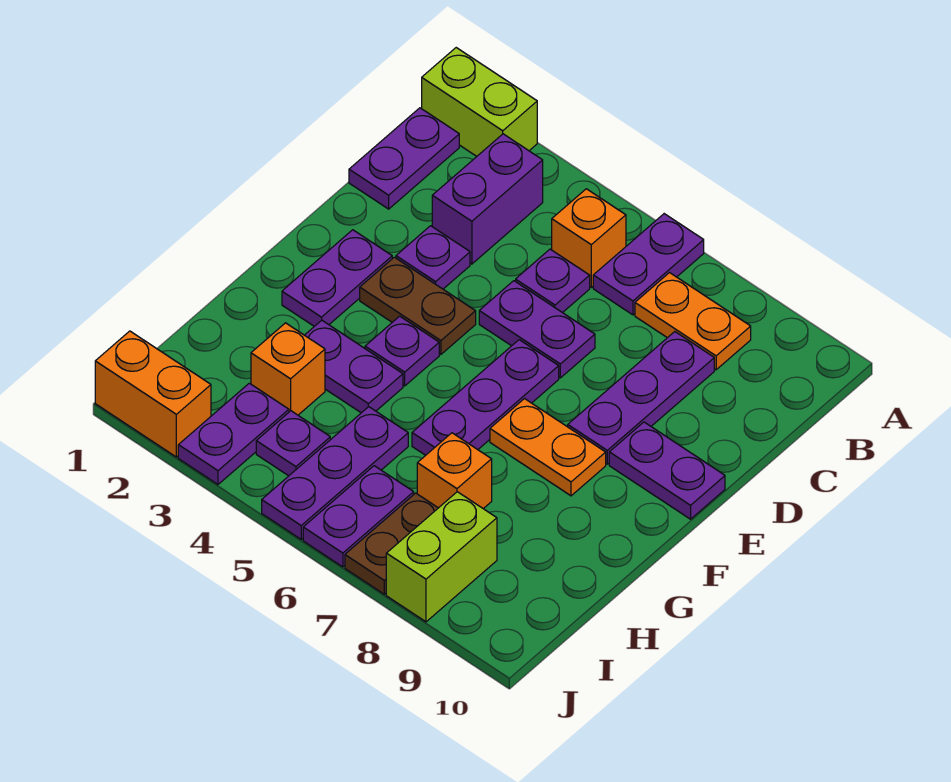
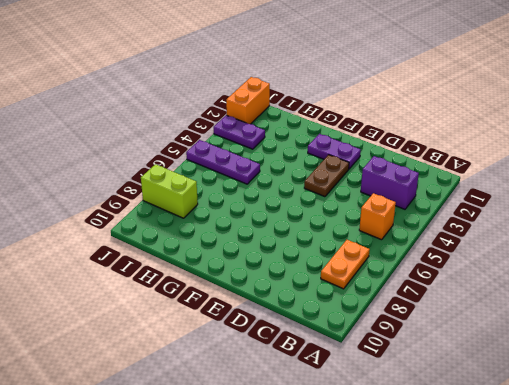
none -> lime 1x2 brick [422,48,537,156]
none -> purple 1x2 plate [593,214,704,315]
none -> purple 1x2 plate [349,108,459,209]

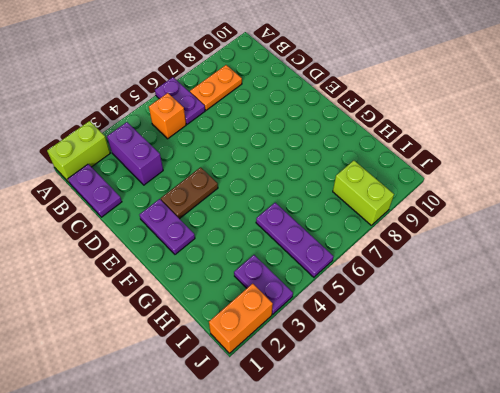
none -> purple 1x1 plate [516,249,590,313]
none -> purple 1x3 plate [568,332,714,464]
none -> purple 1x1 plate [396,226,470,289]

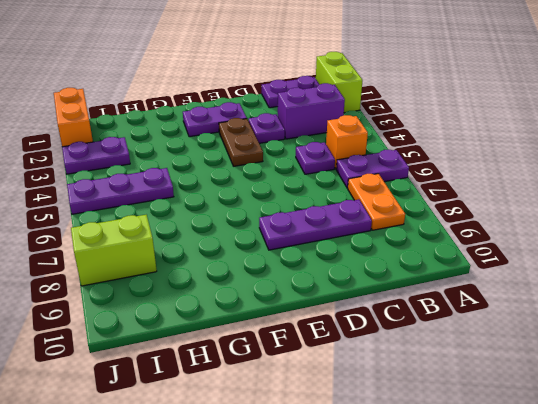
none -> purple 1x2 plate [479,281,595,378]
none -> purple 1x3 plate [412,340,559,455]
none -> purple 1x2 plate [609,422,725,519]

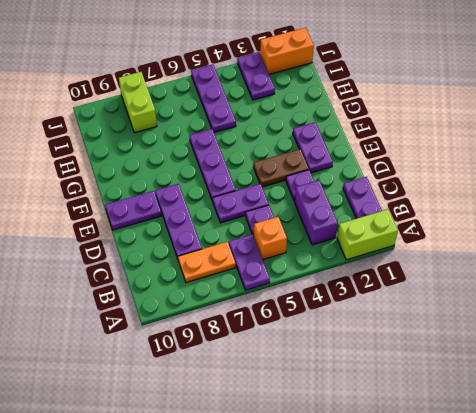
none -> purple 1x1 plate [365,316,439,386]
none -> orange 1x2 plate [490,399,606,496]
none -> purple 1x2 plate [305,320,403,413]

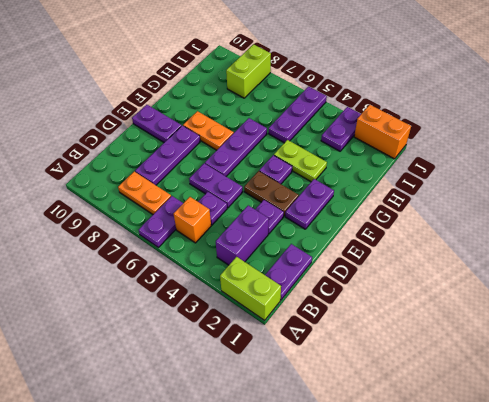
lime 1x2 plate [274,140,327,182] -> purple 1x2 plate [305,320,403,413]
none -> orange 1x1 brick [251,323,325,415]
none -> orange 1x1 brick [417,433,492,509]
none -> purple 1x1 plate [256,411,330,476]

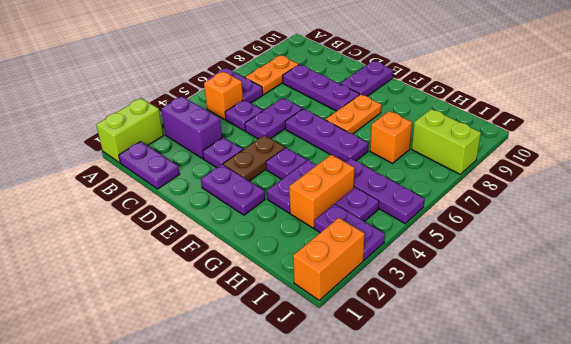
orange 1x2 brick [289,155,354,228] -> orange 1x1 brick [251,323,325,415]
none -> purple 1x2 plate [303,466,414,567]
none -> brown 1x2 plate [345,493,438,594]

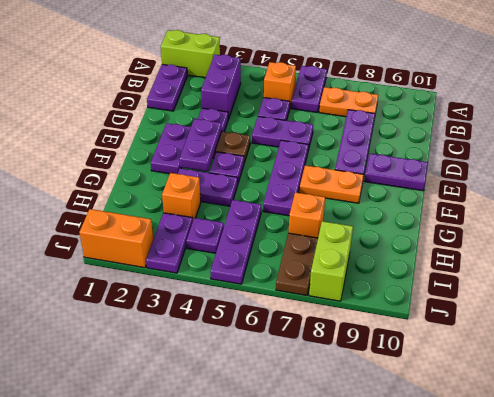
purple 1x2 plate [179,119,222,171] -> purple 1x2 plate moved to [303,466,414,567]

